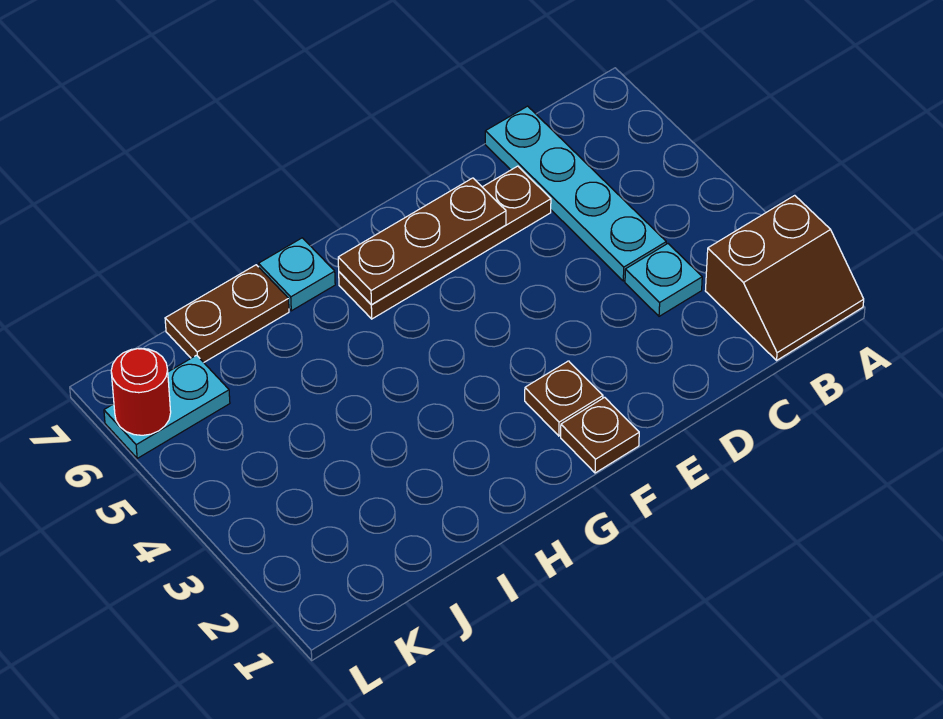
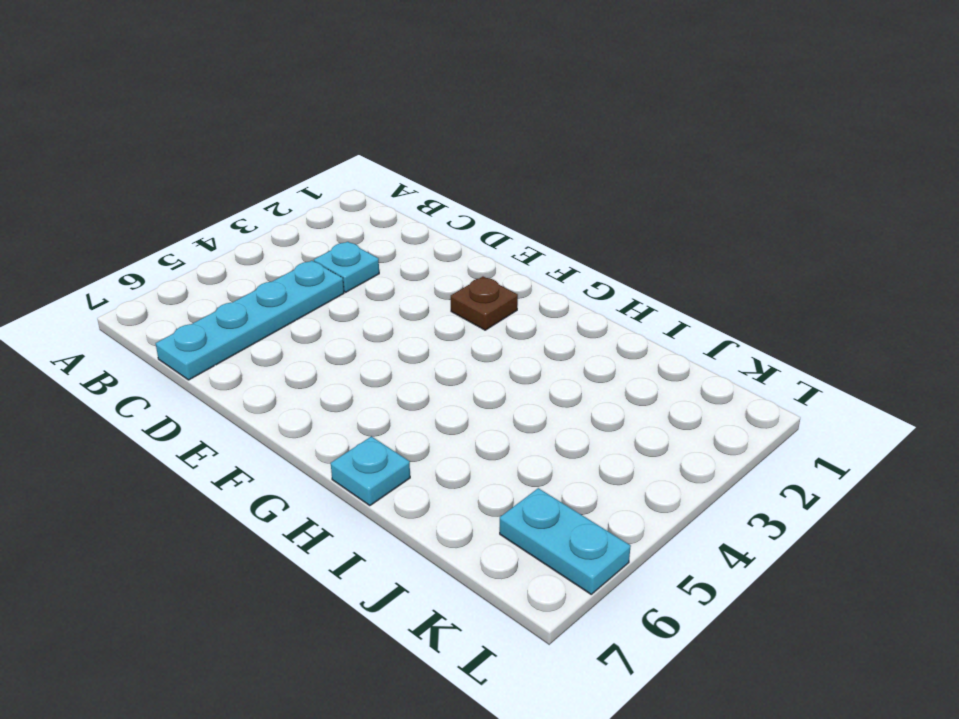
none -> brown 2x2 slope [705,195,864,360]
none -> brown 1x4 plate [339,166,551,319]

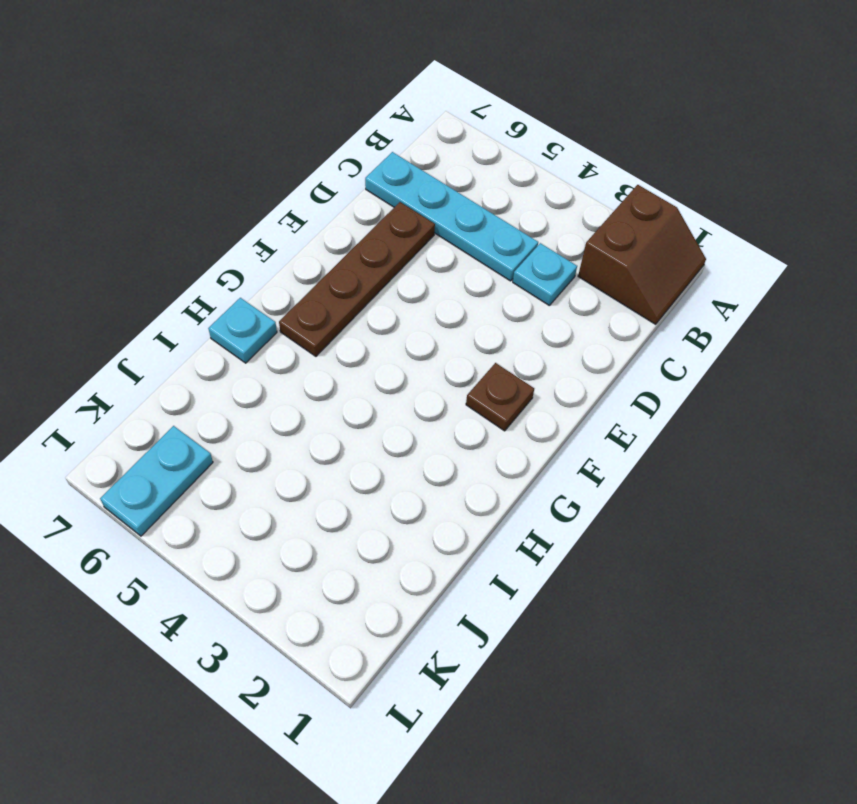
none -> brown 1x1 plate [561,397,639,473]
none -> brown 1x2 plate [165,265,289,362]

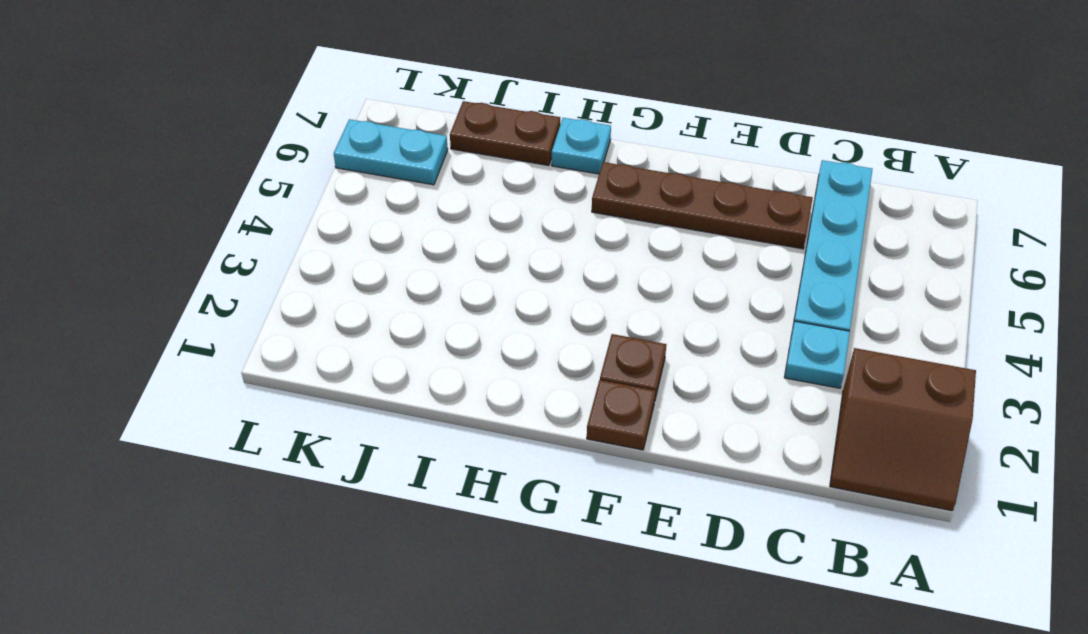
none -> brown 1x3 plate [338,178,506,305]
none -> red 1x1 round brick [111,348,171,435]

